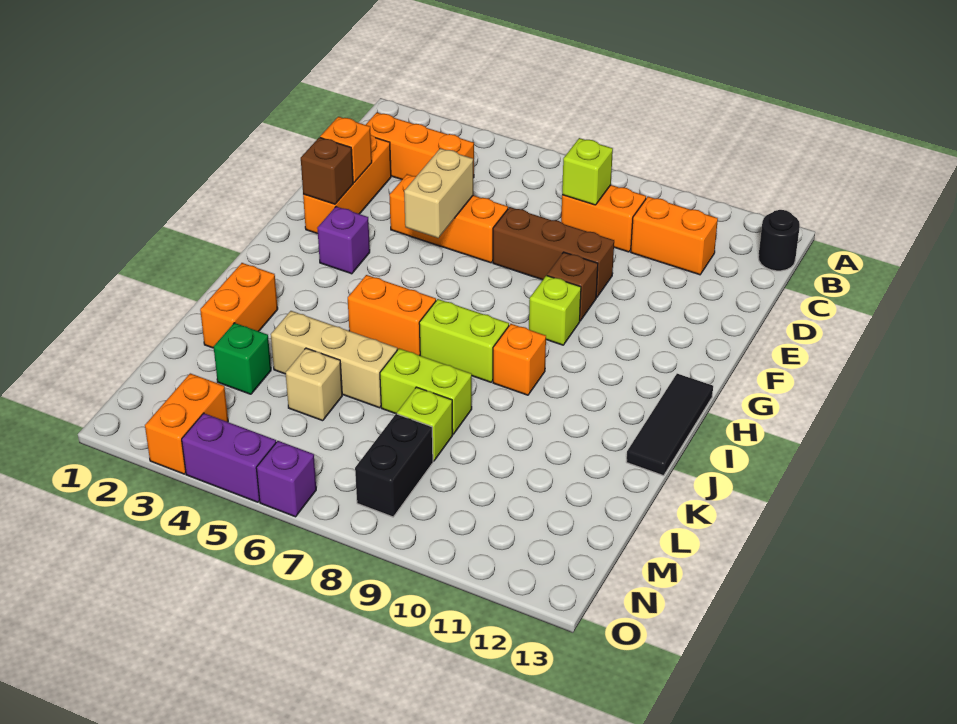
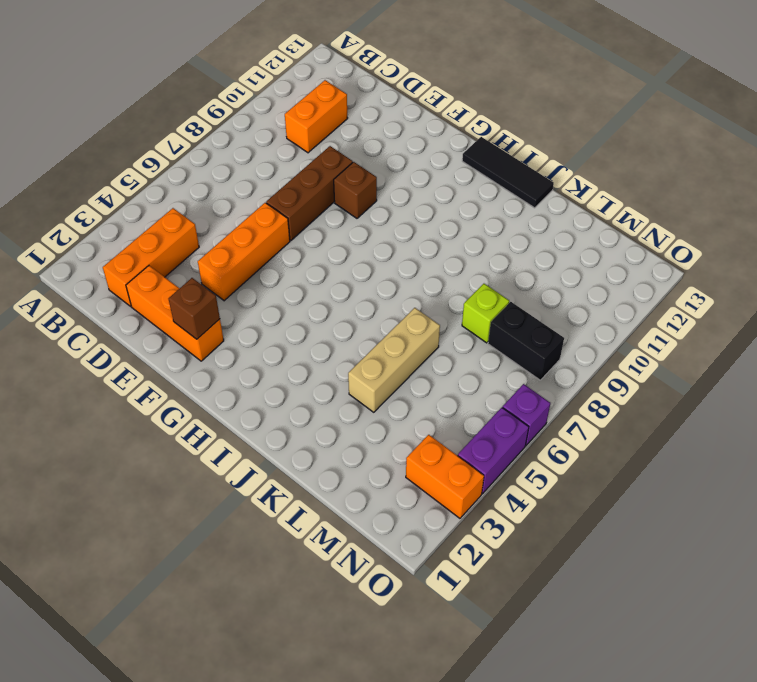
none -> black 1x1 round brick [758,210,800,271]
none -> orange 1x2 brick [561,185,646,252]
none -> purple 1x1 brick [317,207,370,274]

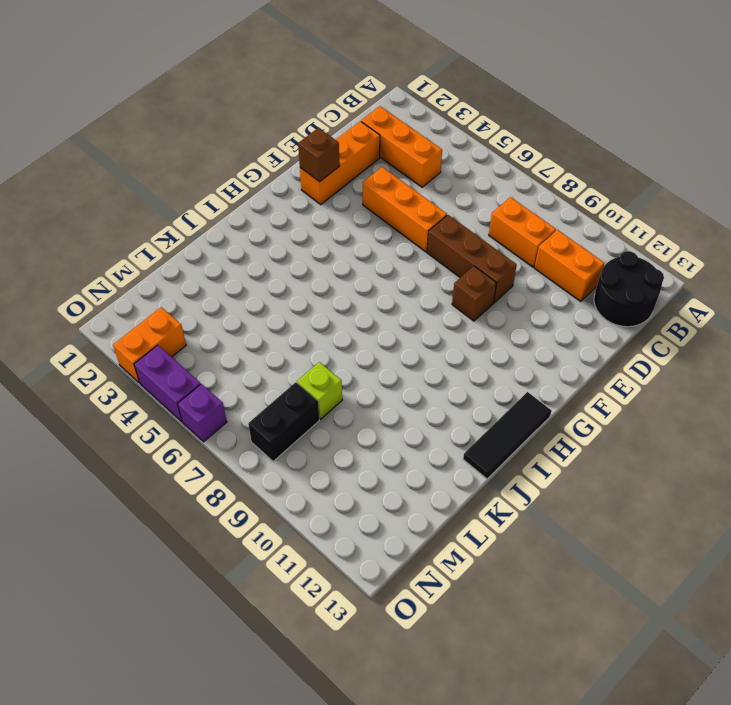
black 2x2 round brick [594,251,664,327] -> black 1x1 round brick [758,210,800,271]
none -> purple 1x1 brick [317,207,370,274]
none -> lime 1x1 brick [529,275,581,345]
none -> orange 1x2 brick [348,275,436,355]

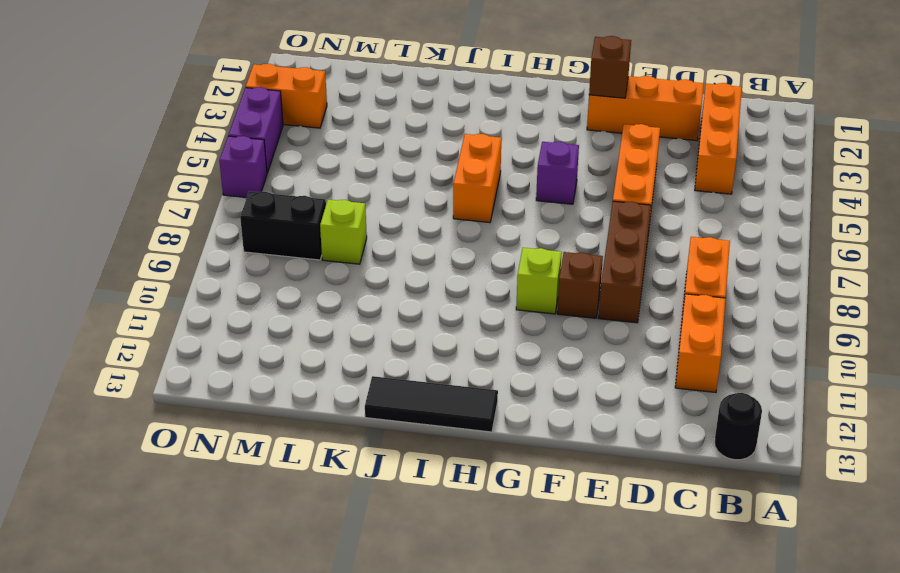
purple 1x1 brick [536,141,579,204] -> purple 1x1 brick moved to [317,207,370,274]
none -> lime 1x2 brick [419,299,509,382]
none -> orange 1x1 brick [493,324,546,395]
none -> orange 1x2 brick [200,263,278,348]

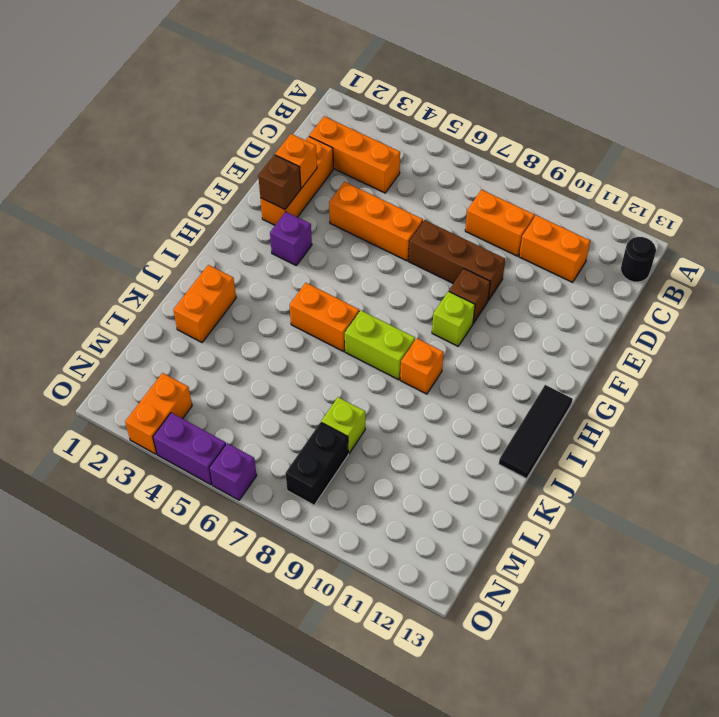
none -> tan 1x3 brick [271,311,397,408]
none -> lime 1x2 brick [380,348,472,434]
none -> green 1x1 brick [214,323,271,394]

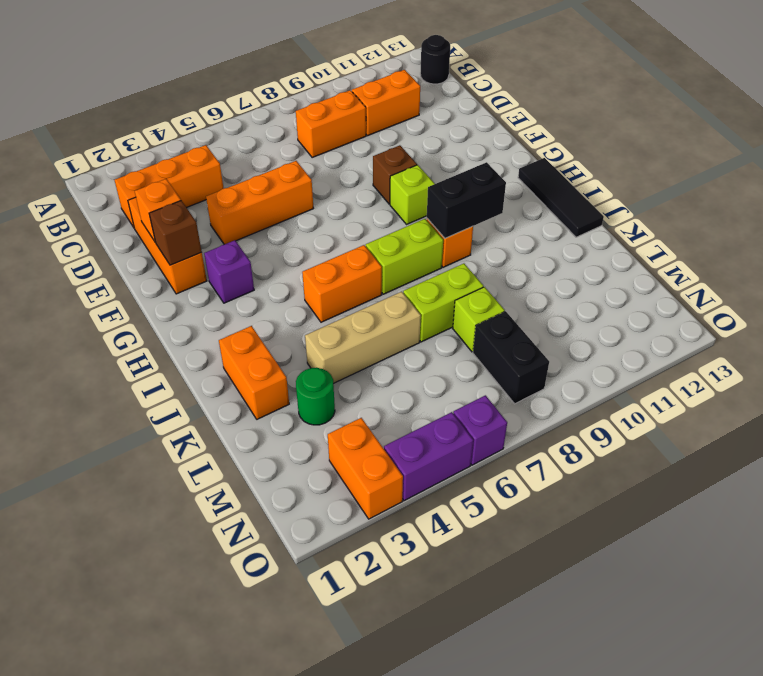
black 1x2 brick [427,162,506,238] -> none
green 1x1 round brick [296,368,335,425] -> green 1x1 brick [214,323,271,394]
none -> brown 1x3 brick [493,207,614,298]
none -> tan 1x1 brick [286,348,342,421]
none -> lime 1x1 brick [562,138,613,205]

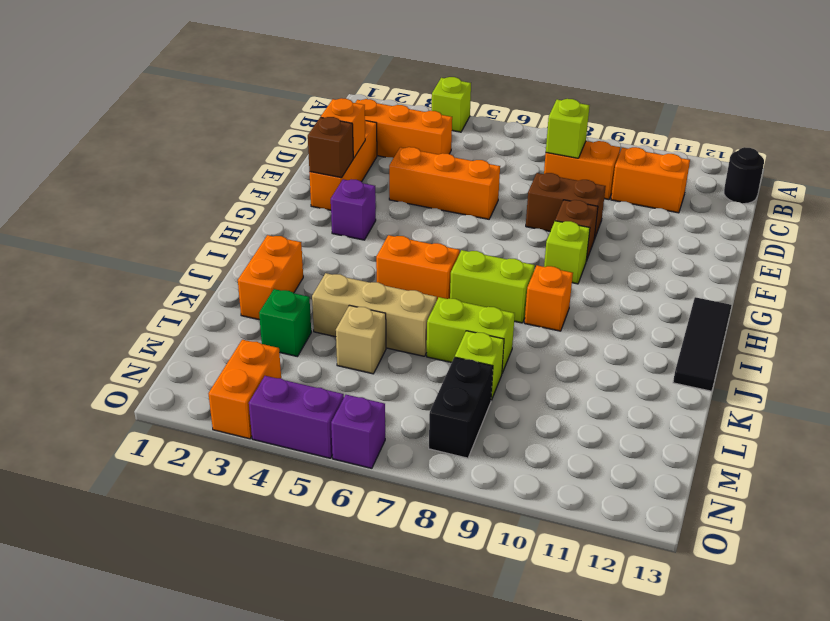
lime 1x1 brick [432,77,471,132] -> none
brown 1x2 brick [526,173,606,240] -> brown 1x3 brick [493,207,614,298]
none -> tan 1x2 brick [404,148,473,238]

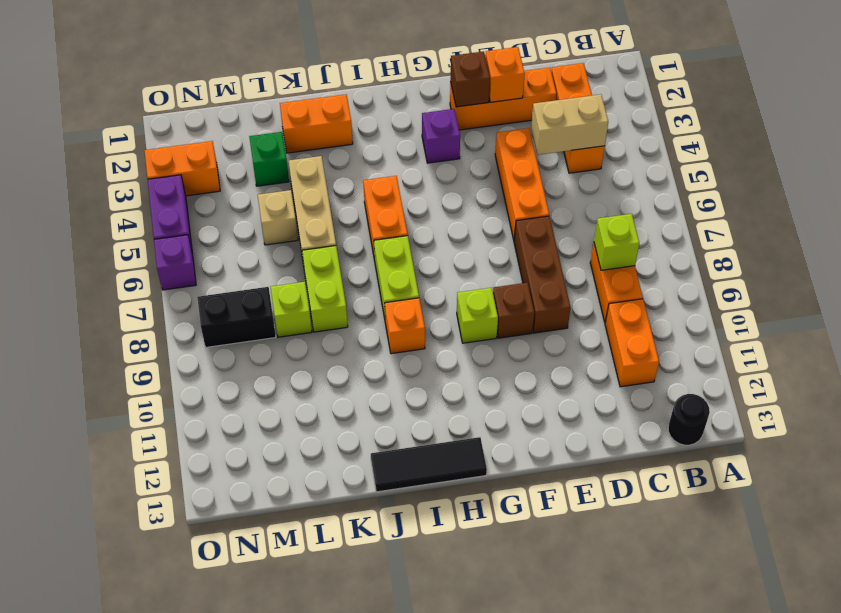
tan 1x2 brick [531,94,608,155] -> tan 1x2 brick moved to [404,148,473,238]

